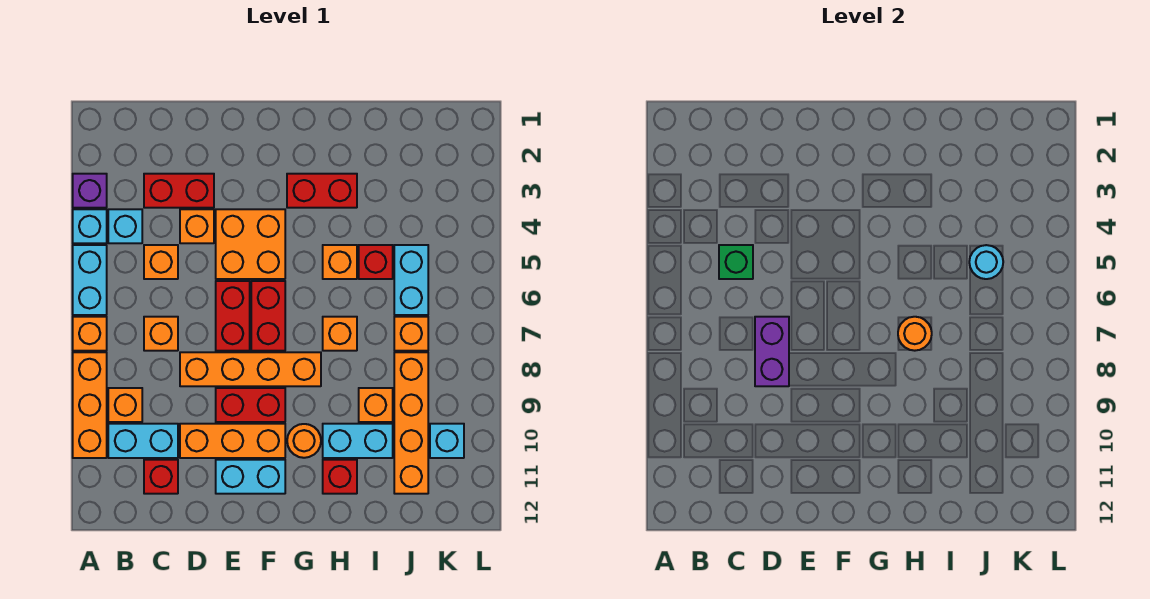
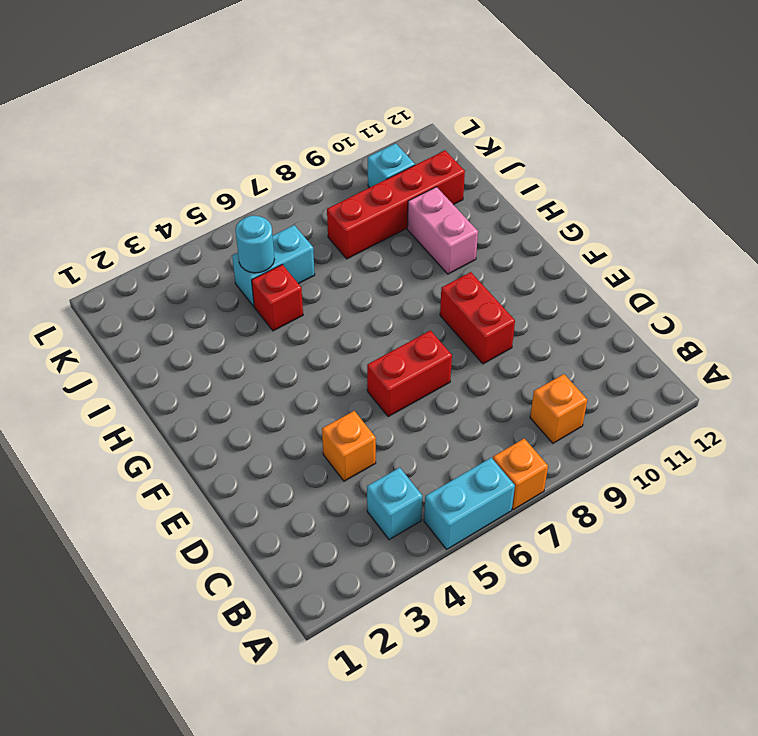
pink 1x2 brick [407,187,478,274] -> cyan 1x2 brick [323,424,393,458]
red 1x4 brick [327,151,465,259] -> orange 1x4 brick [394,352,428,494]
none -> purple 1x1 brick [73,174,107,208]
none -> cyan 1x1 brick [73,209,107,243]
none -> orange 1x3 brick [73,352,107,458]
none -> cyan 1x2 brick [108,424,178,458]

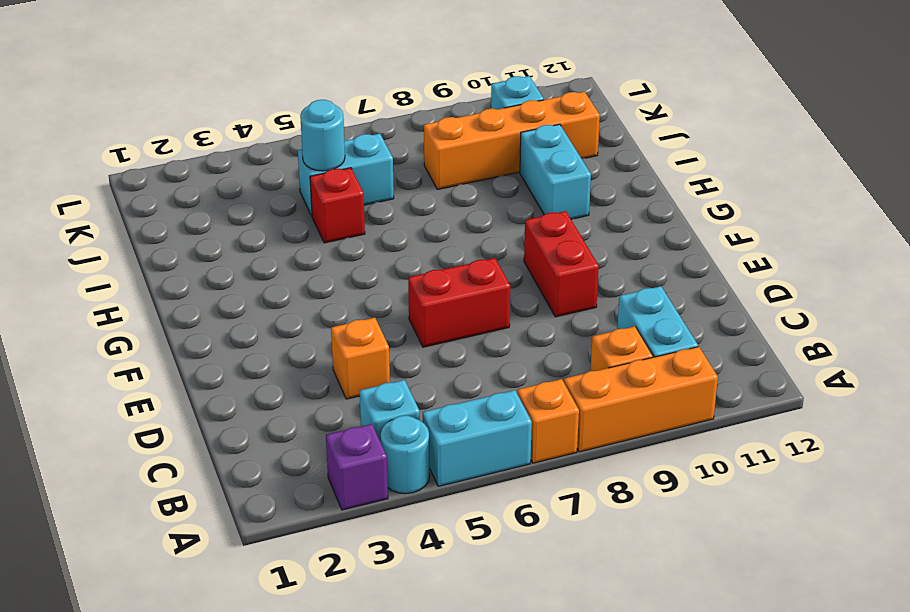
cyan 1x1 round brick [381,416,430,494] -> cyan 1x1 brick [73,209,107,243]
none -> red 1x2 brick [144,174,214,208]
none -> orange 1x1 brick [144,245,178,279]
none -> orange 1x1 brick [144,317,178,351]
none -> red 1x1 brick [144,460,178,494]

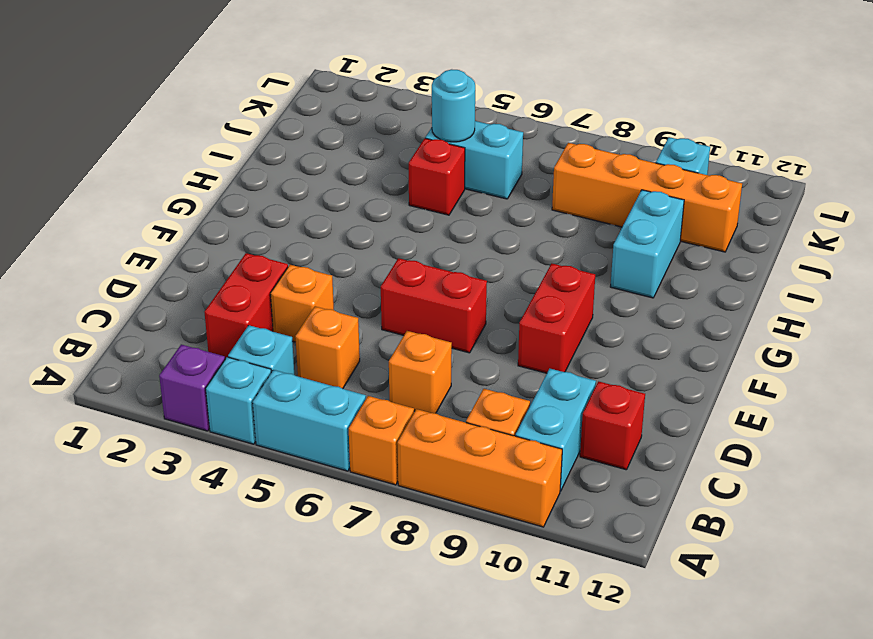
none -> orange 1x4 brick [180,352,321,386]
none -> orange 1x3 brick [180,424,285,458]
none -> orange 2x2 brick [216,209,285,279]
none -> cyan 1x2 brick [216,460,285,494]

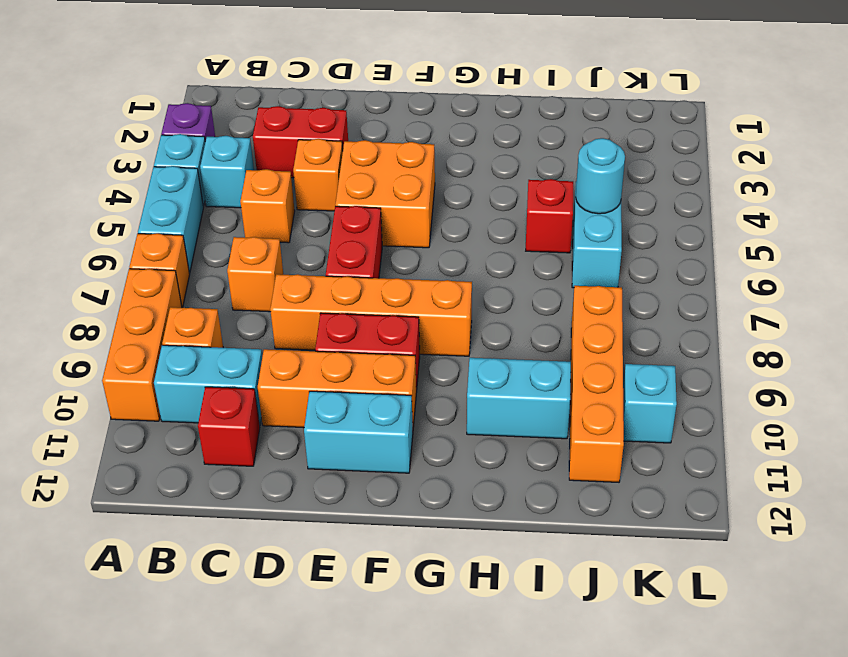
none -> red 1x2 brick [251,281,285,351]
none -> red 1x2 brick [287,174,357,208]
none -> orange 1x1 round brick [287,424,321,458]
none -> orange 1x1 brick [323,245,357,279]

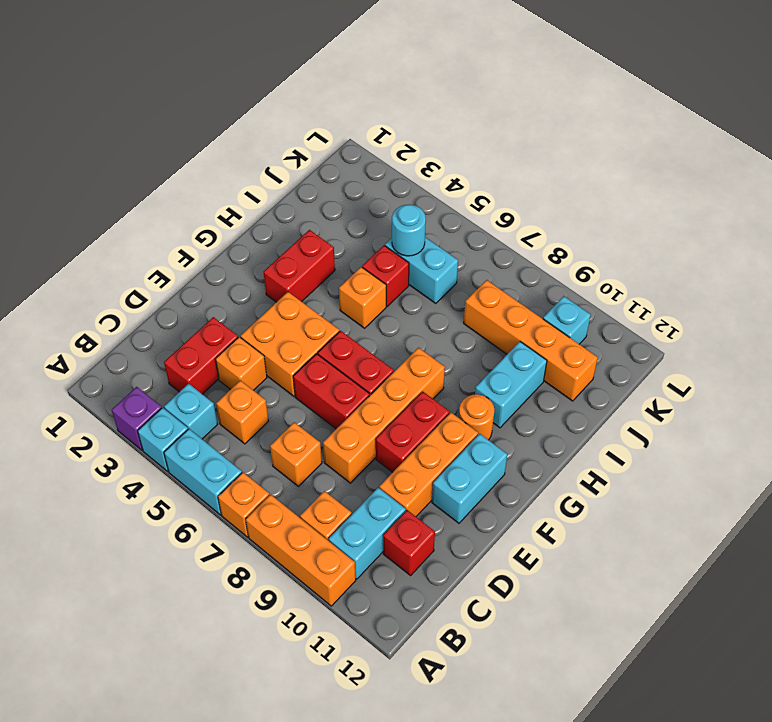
none -> orange 1x1 brick [323,317,357,351]
none -> red 1x1 brick [323,460,357,494]
none -> orange 1x1 brick [359,388,393,422]
none -> orange 1x1 brick [394,317,428,351]

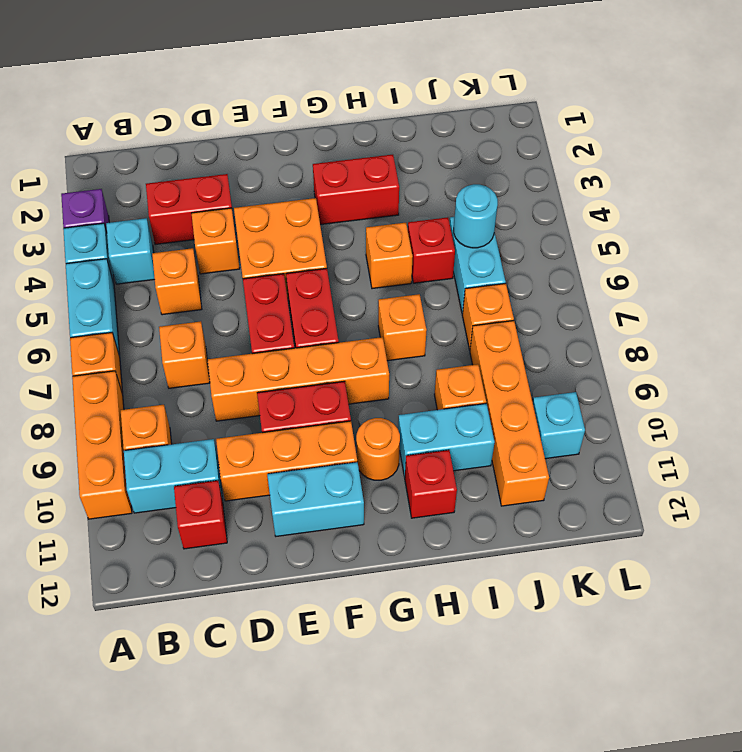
none -> green 1x1 brick [719,245,753,279]
none -> purple 1x2 brick [755,317,789,386]
none -> orange 1x1 round brick [898,317,932,351]

